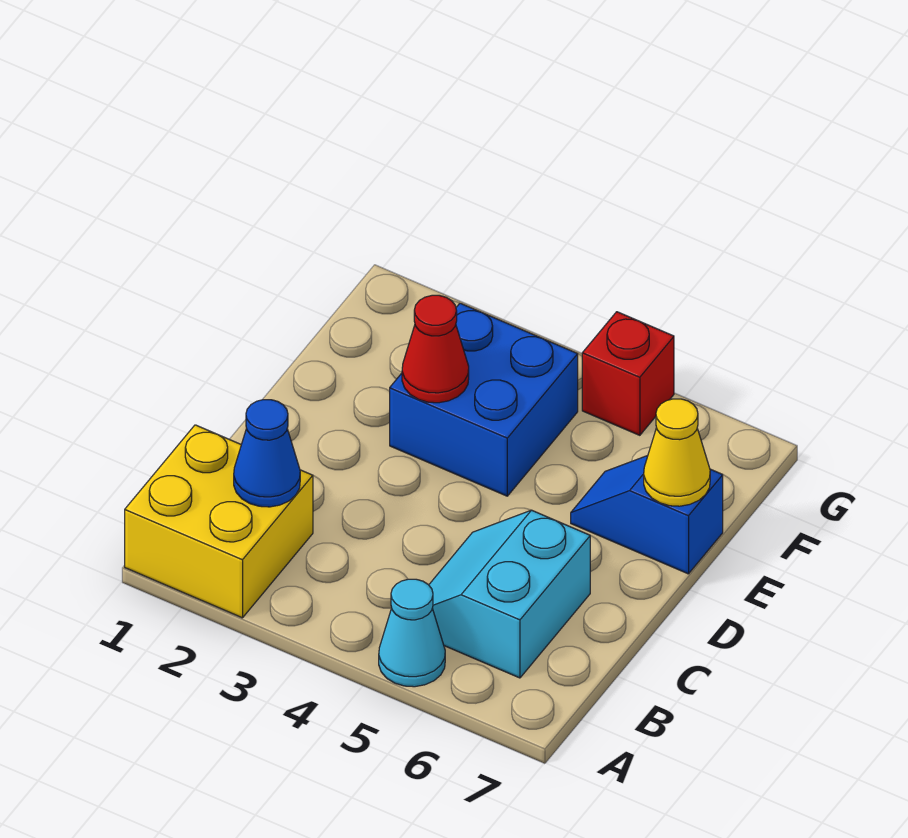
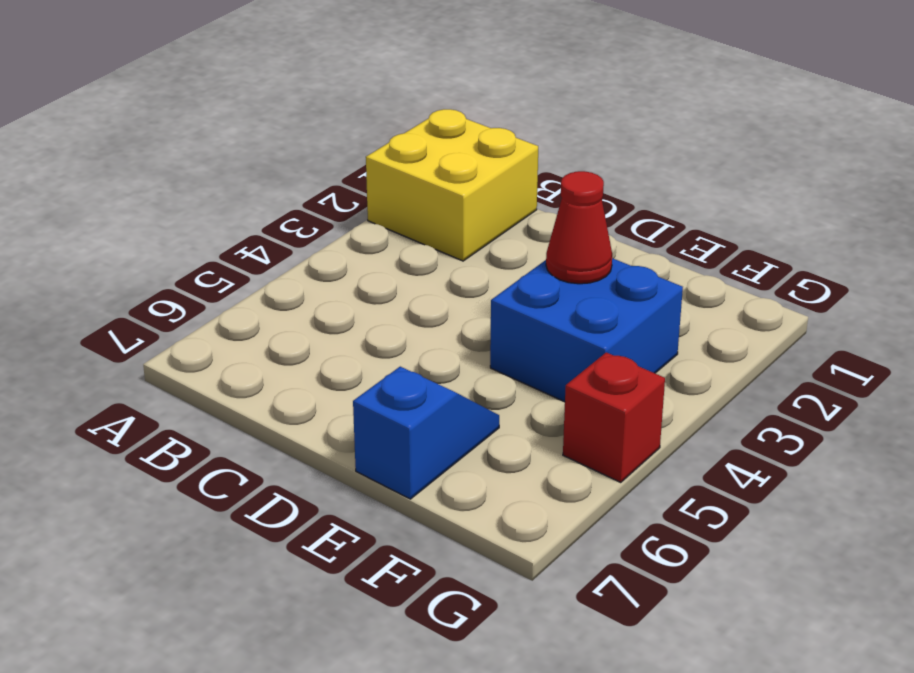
none -> cyan 1x1 cone [379,579,445,687]
none -> cyan 2x2 slope [429,510,590,678]

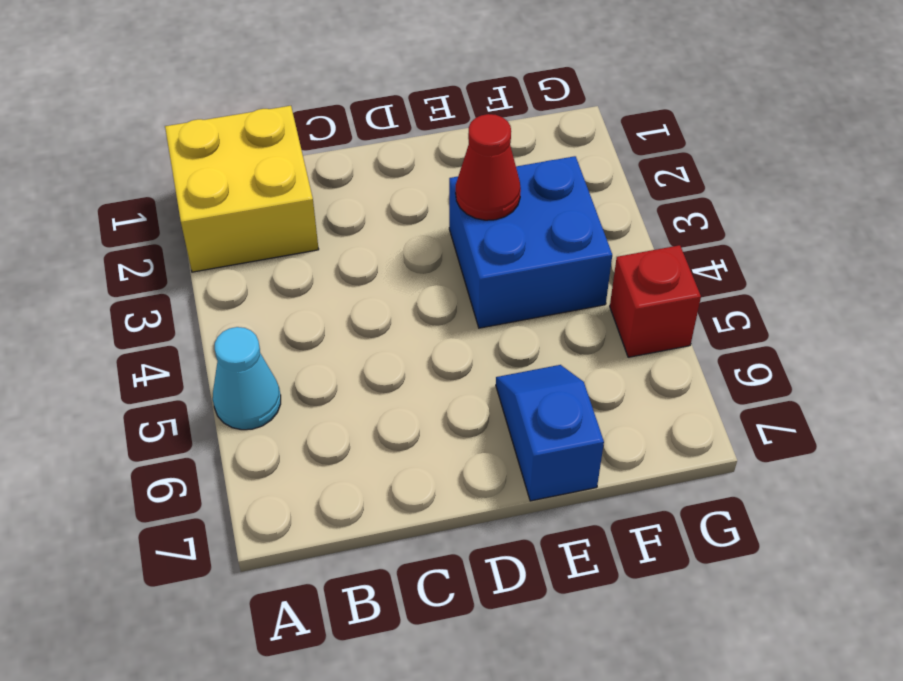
none -> cyan 2x2 slope [429,510,590,678]
none -> blue 1x1 cone [234,400,300,507]

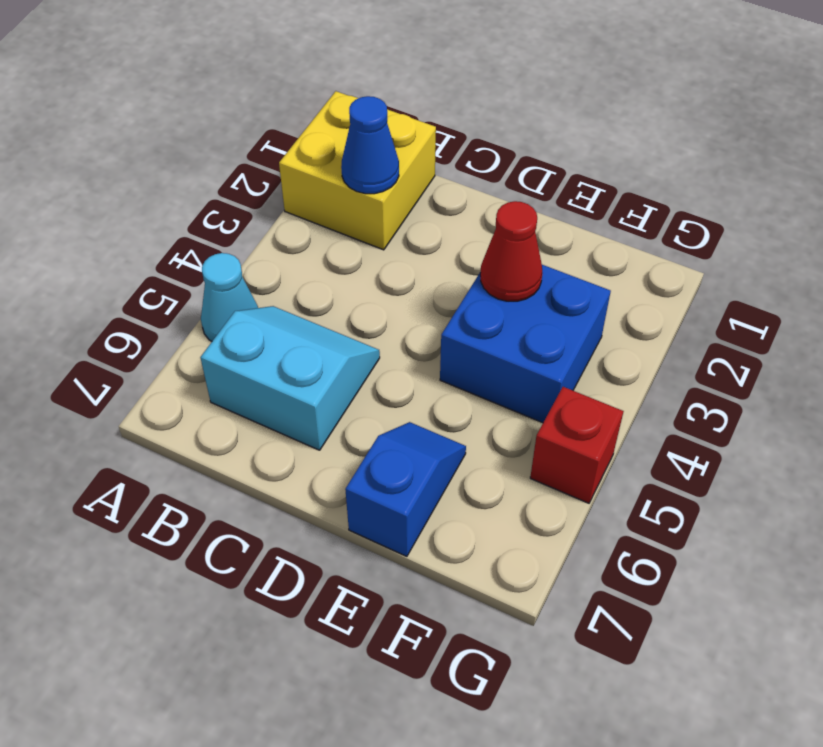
none -> yellow 1x1 cone [644,399,710,506]

